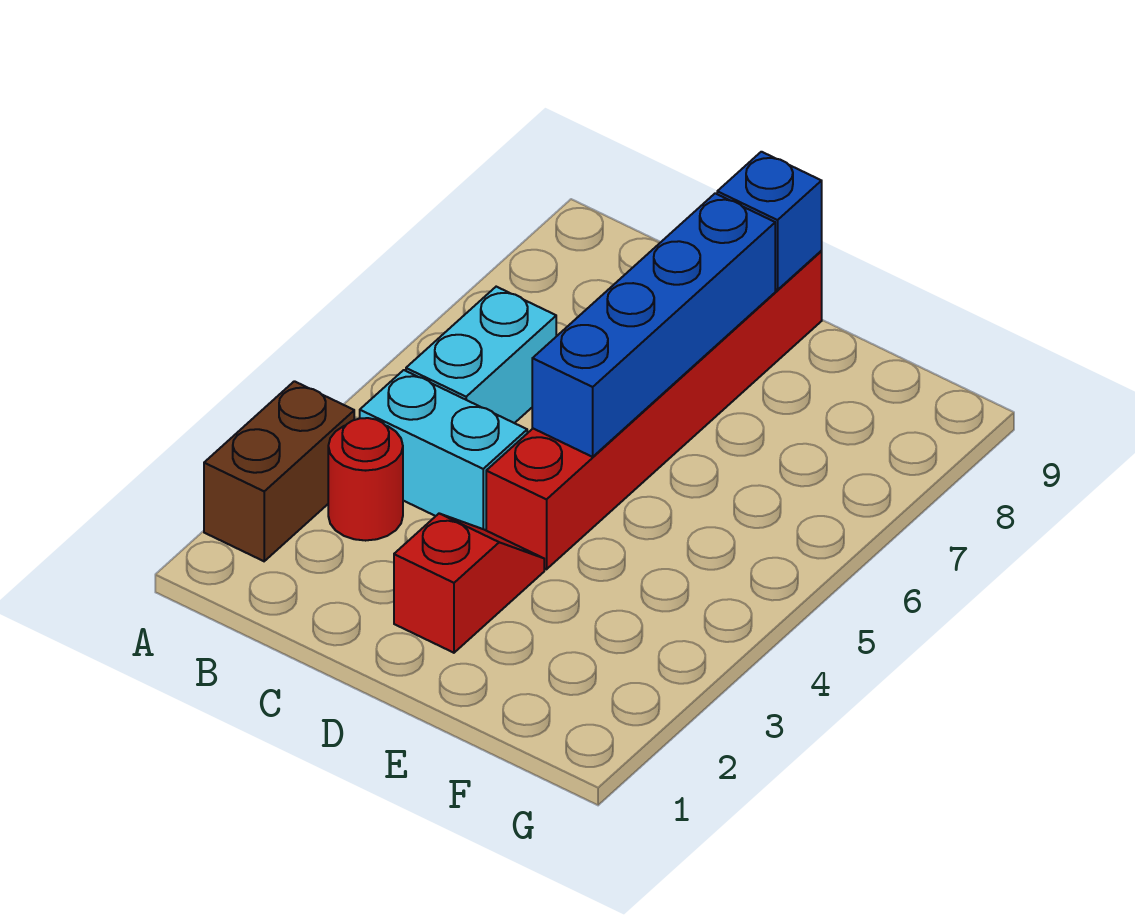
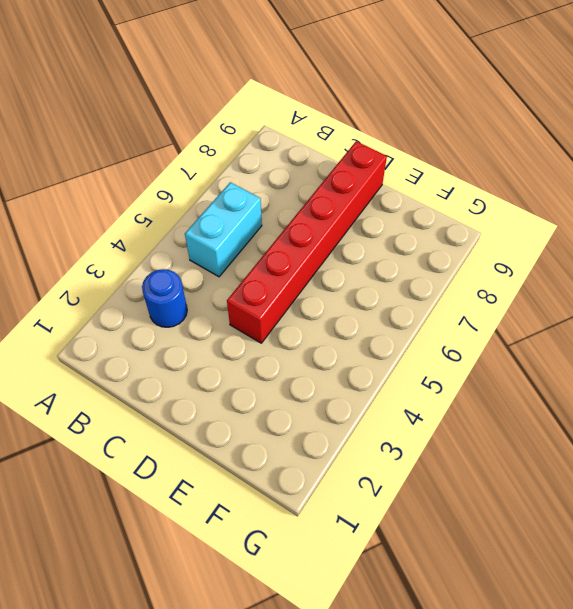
blue 1x1 round brick [142,269,187,327] -> red 1x1 round brick [328,418,403,541]
none -> brown 1x2 brick [204,381,354,561]
none -> cyan 1x2 brick [360,370,527,530]

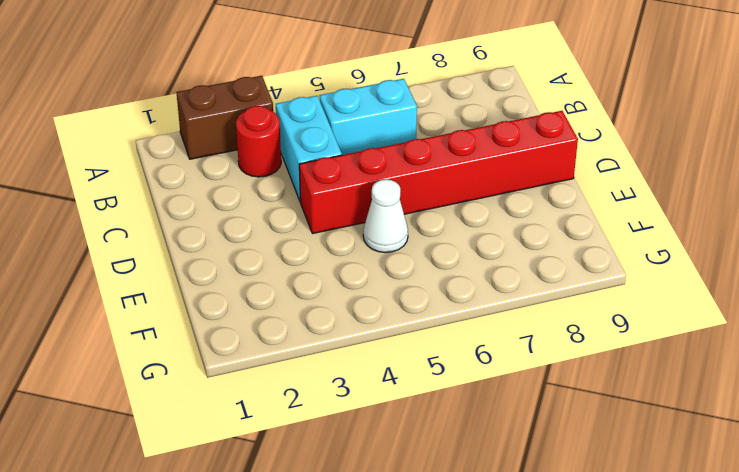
white 1x1 cone [363,179,408,253] -> none
none -> red 1x2 slope [394,514,544,653]
none -> blue 1x4 brick [532,193,775,457]

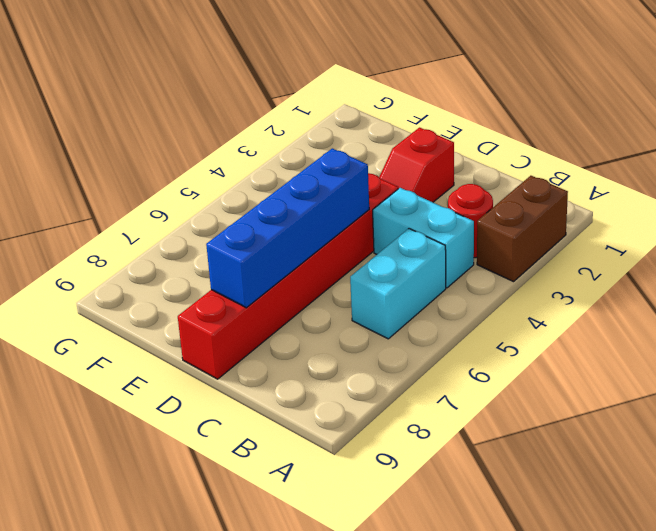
none -> blue 1x1 brick [717,152,822,290]

